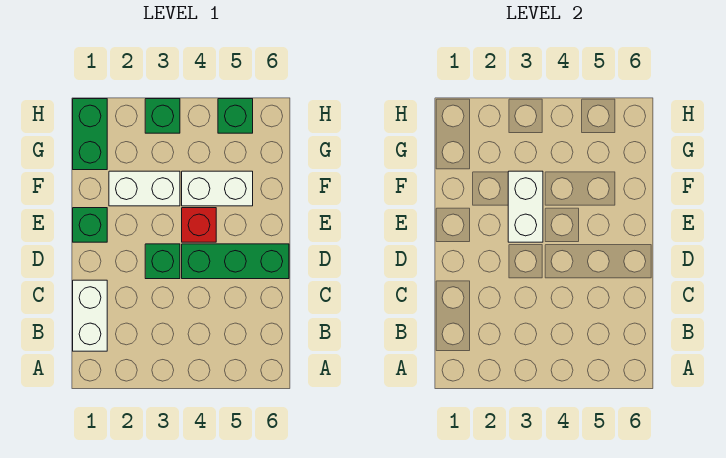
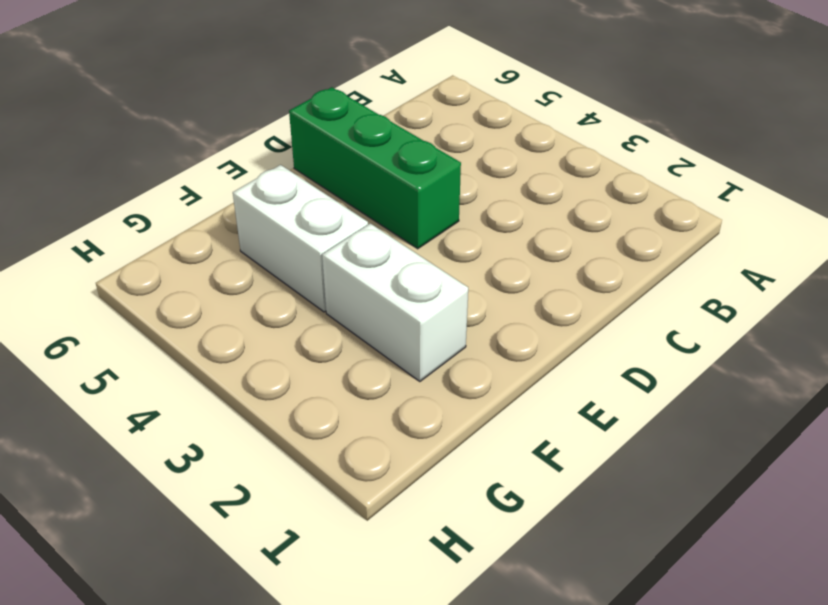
none -> white 1x2 brick [73,280,107,351]
none -> green 1x1 brick [145,244,180,279]

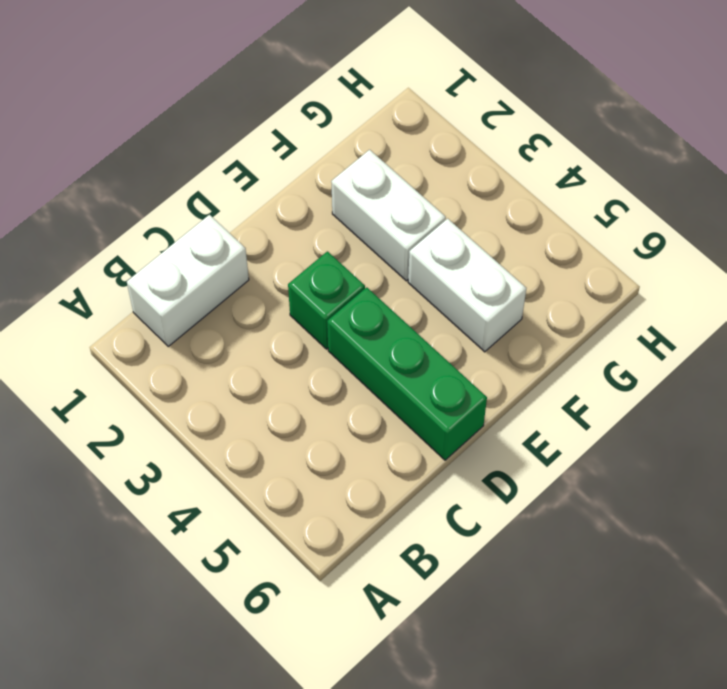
none -> green 1x1 brick [73,208,107,242]
none -> red 1x1 brick [182,208,216,242]

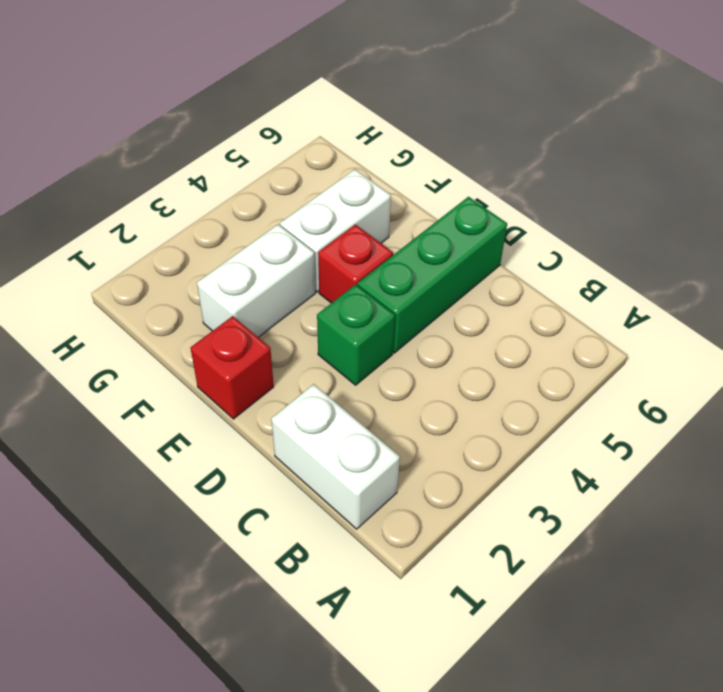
red 1x1 brick [190,316,274,419] -> green 1x1 brick [73,208,107,242]
none -> green 1x2 brick [73,99,107,170]
none -> green 1x1 brick [145,99,180,133]

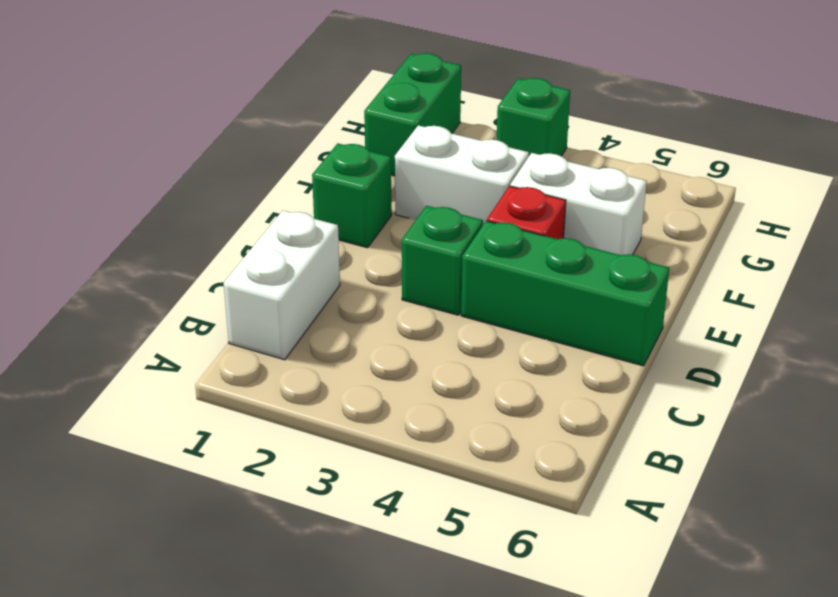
none -> green 1x1 brick [218,99,253,133]
none -> white 1x2 brick [508,171,543,242]

